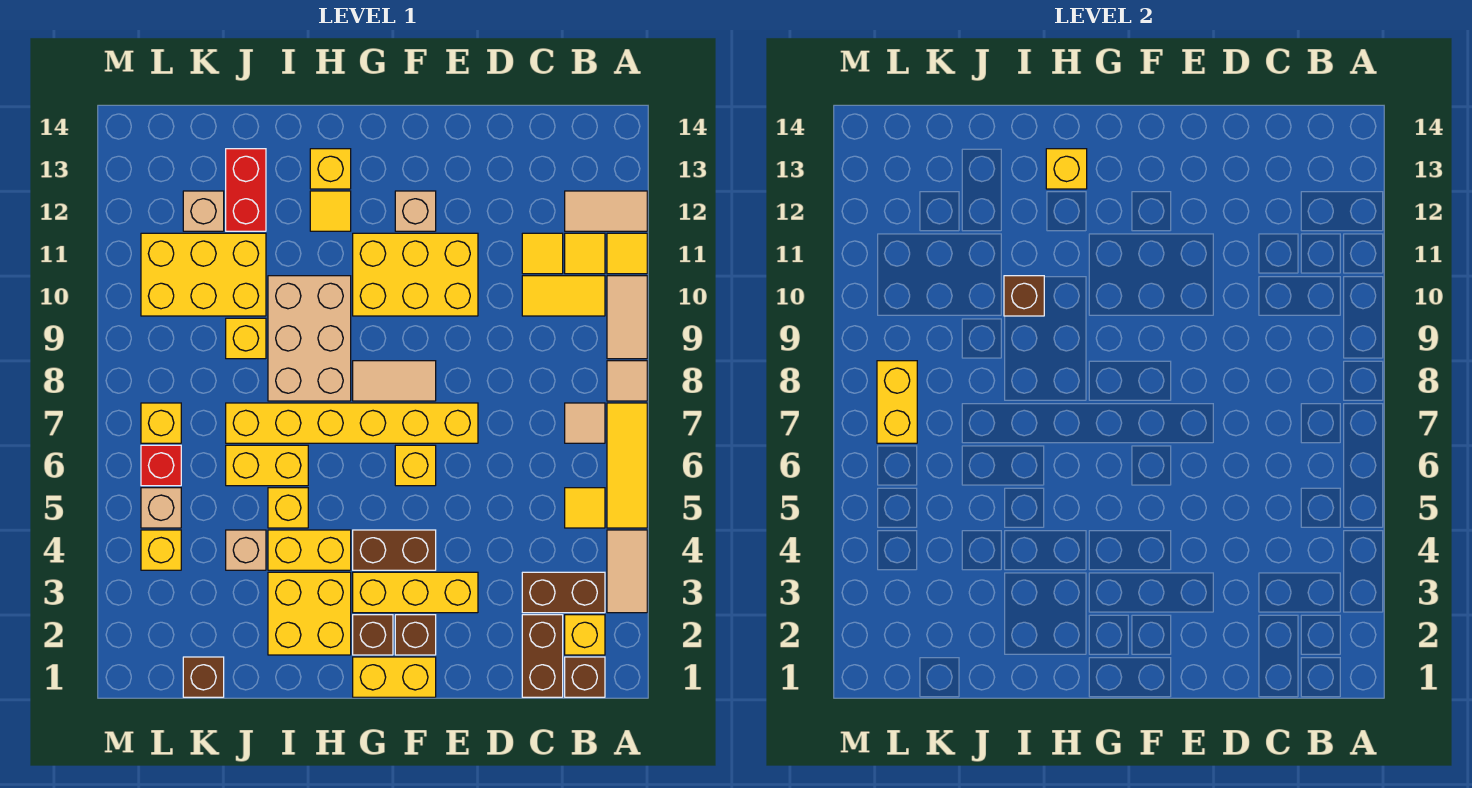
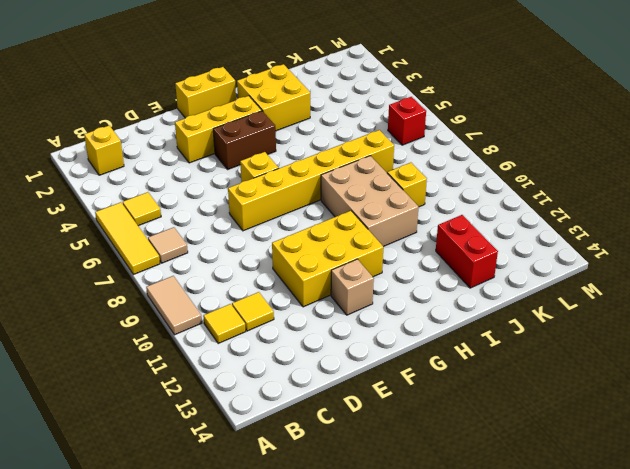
none -> tan 1x2 tile [607,530,647,613]
none -> tan 1x1 tile [607,361,647,401]
none -> yellow 1x1 tile [607,233,647,274]
none -> tan 1x2 tile [565,191,647,231]

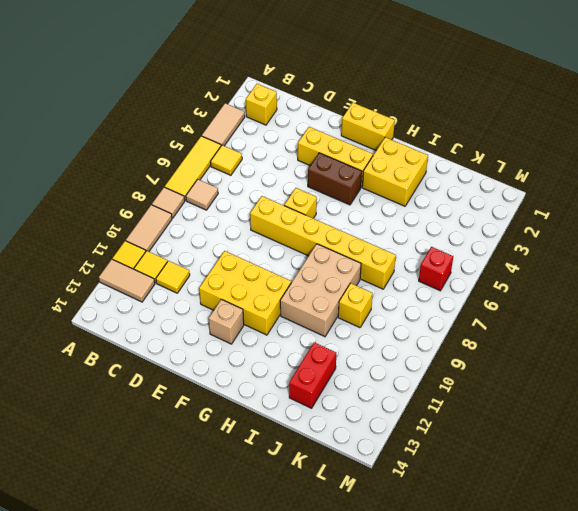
none -> brown 1x1 brick [565,657,605,697]
none -> brown 1x2 brick [522,572,605,613]
none -> yellow 1x2 tile [522,276,605,316]
none -> brown 1x2 brick [522,615,563,697]

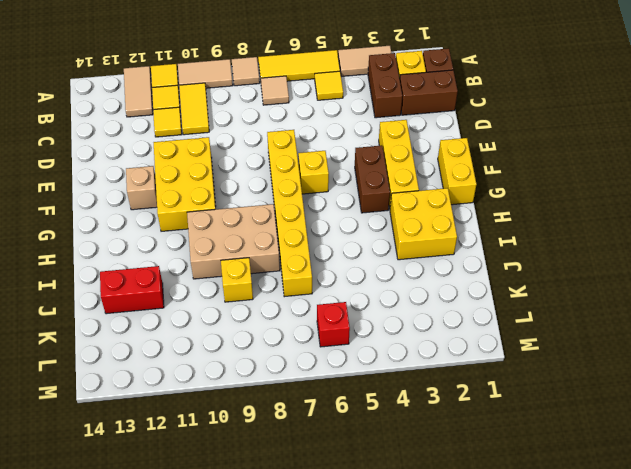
none -> brown 1x1 brick [395,615,436,655]
none -> tan 1x2 tile [353,361,436,401]
none -> brown 1x1 brick [353,615,393,655]
none -> yellow 1x2 brick [268,530,351,570]

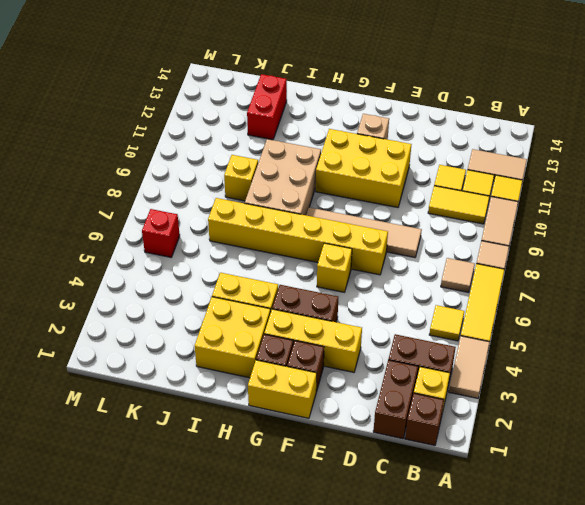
tan 1x4 tile [306,207,422,258] -> tan 1x2 tile [353,361,436,401]
none -> yellow 1x1 tile [310,191,351,231]
none -> yellow 1x1 brick [310,149,351,189]
none -> yellow 1x1 brick [268,488,308,528]
none -> yellow 1x2 brick [226,445,308,486]

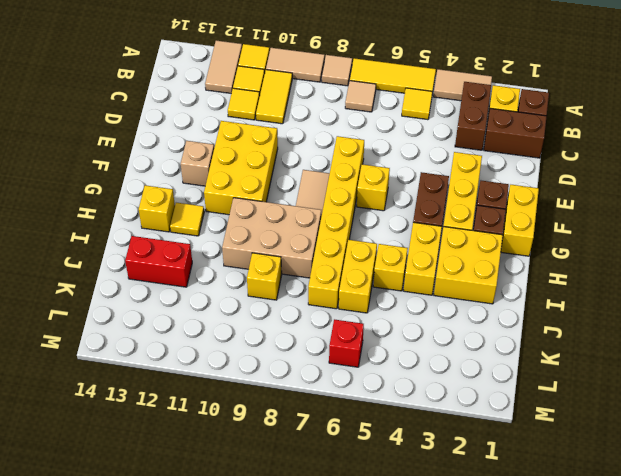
none -> tan 1x1 brick [226,530,266,570]
none -> yellow 2x3 brick [141,233,266,316]
none -> brown 1x1 brick [183,657,224,697]
none -> tan 1x1 brick [183,191,224,231]

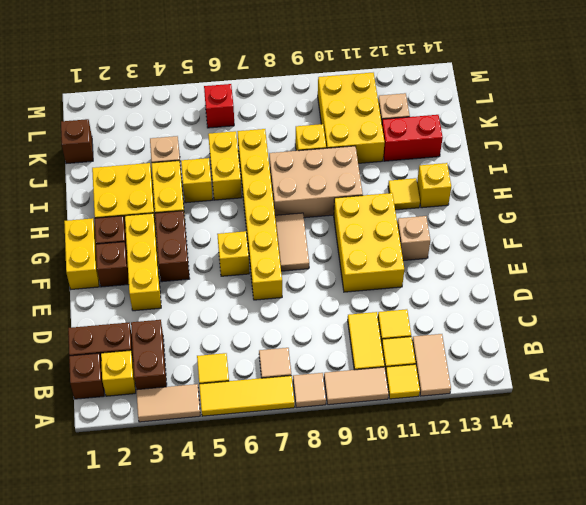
none -> yellow 1x1 brick [141,530,181,570]
none -> tan 1x1 brick [141,488,181,528]
none -> yellow 1x1 brick [141,403,181,443]
none -> yellow 1x1 brick [1046,149,1087,189]

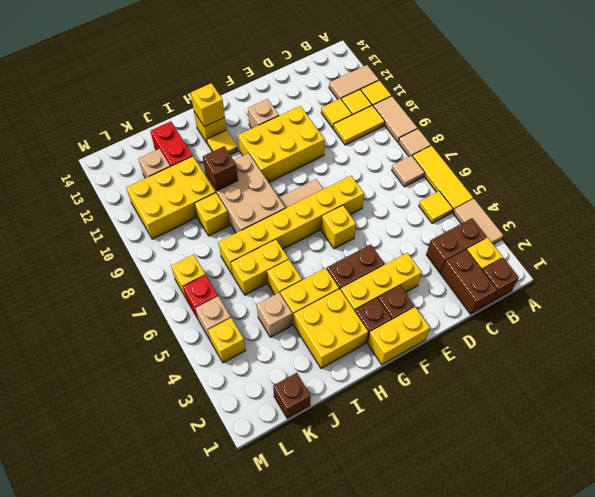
none -> yellow 1x2 brick [877,361,917,443]

